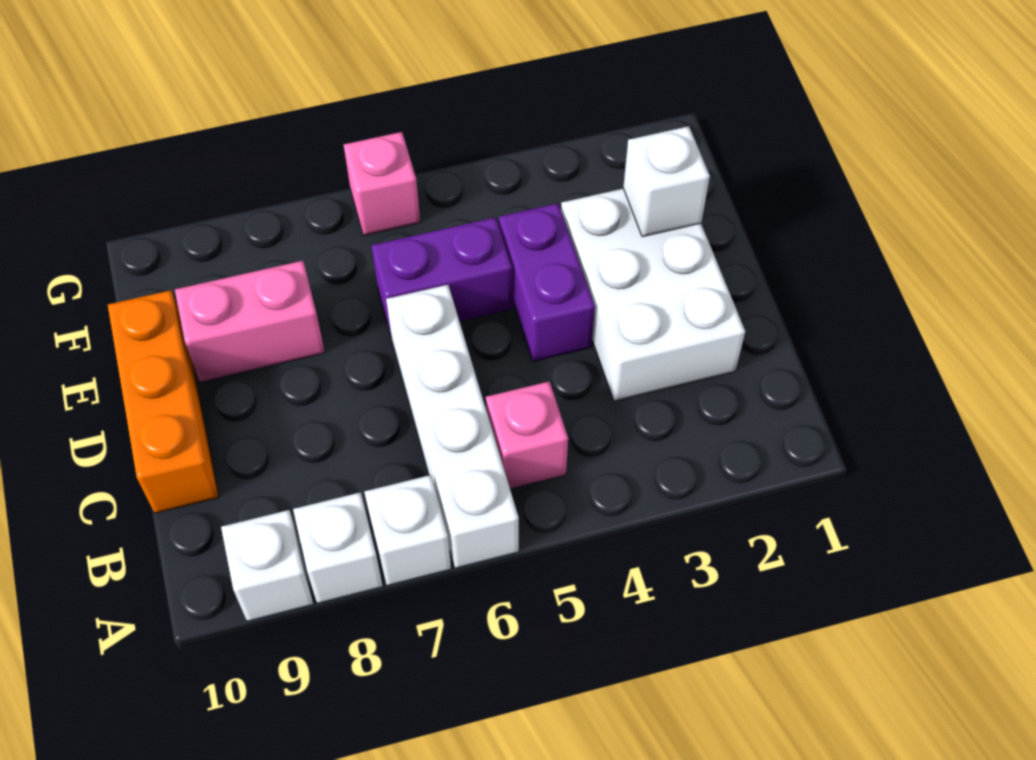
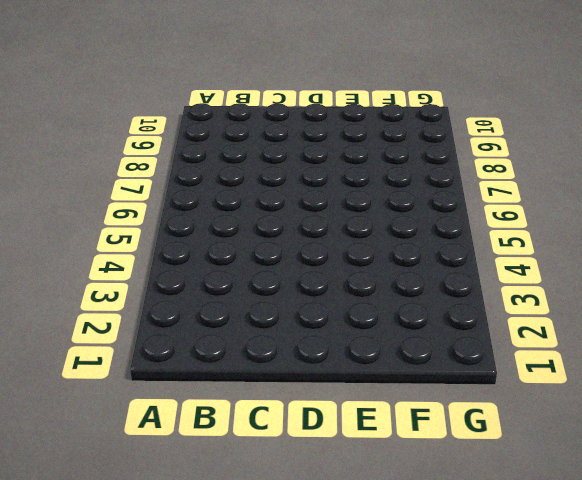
none -> white 1x4 brick [386,285,519,568]
none -> white 1x1 brick [364,475,451,586]
none -> white 1x1 brick [293,492,383,604]

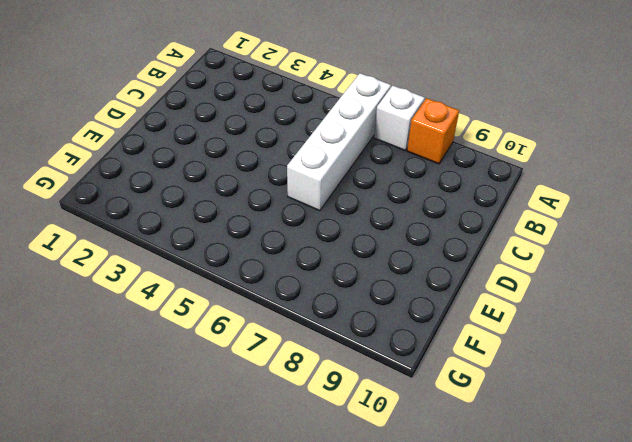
orange 1x1 brick [407,98,459,164] -> white 1x1 brick [293,492,383,604]
none -> white 1x1 brick [221,510,313,621]
none -> pink 1x1 brick [486,382,568,489]
none -> white 2x3 brick [561,189,745,401]

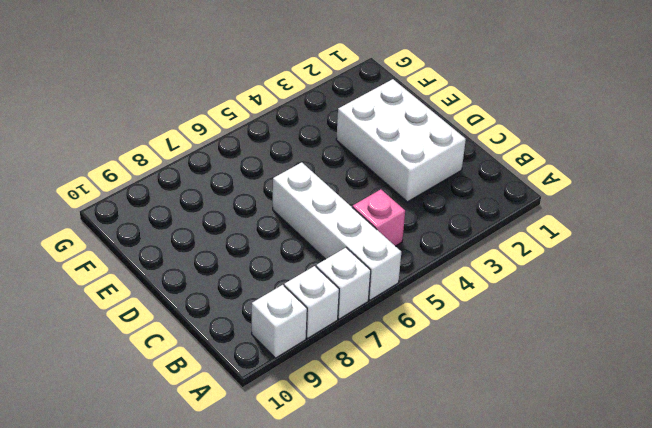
none -> orange 1x3 brick [108,290,219,513]
none -> purple 1x2 brick [499,203,595,361]
none -> purple 1x2 brick [371,217,512,335]

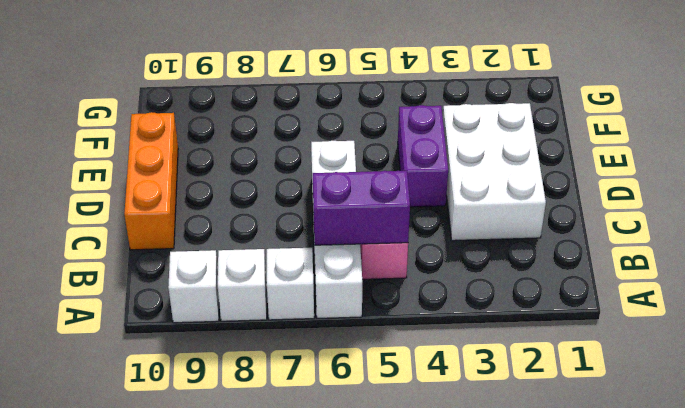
purple 1x2 brick [313,171,410,245] -> purple 1x2 brick moved to [371,217,512,335]
none -> pink 1x2 brick [175,261,325,382]
none -> pink 1x1 brick [344,132,420,236]
none -> white 1x1 brick [623,126,710,237]

